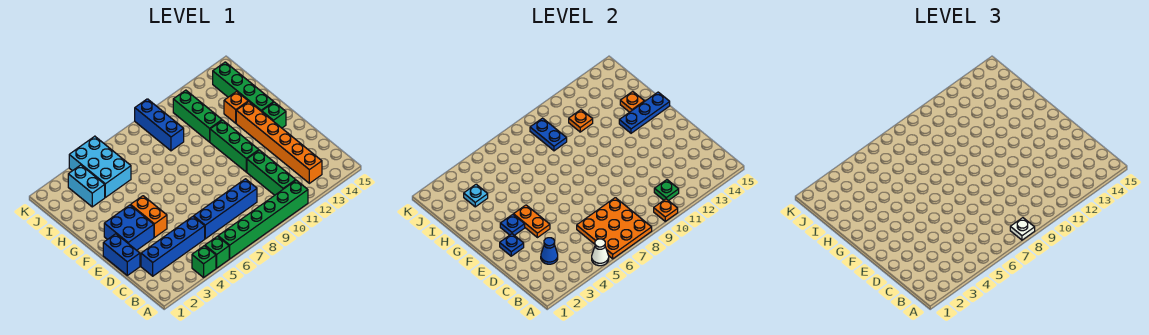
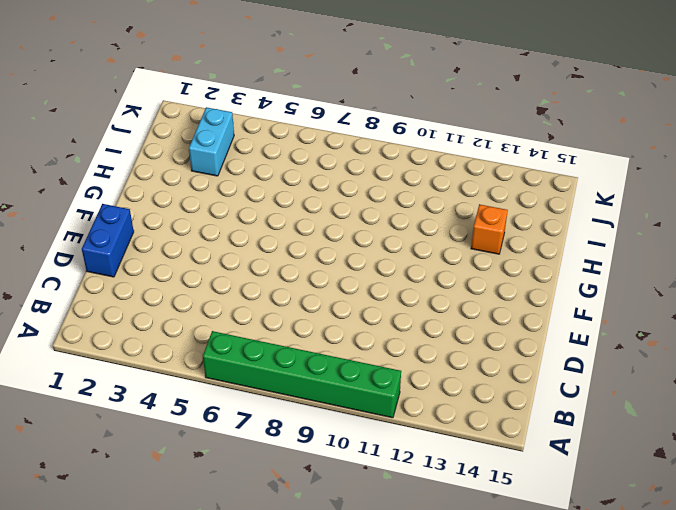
none -> green 1x1 brick [192,246,216,277]
none -> green 1x1 brick [205,236,229,268]
none -> green 1x3 brick [247,150,296,195]
none -> orange 1x6 brick [236,102,322,183]

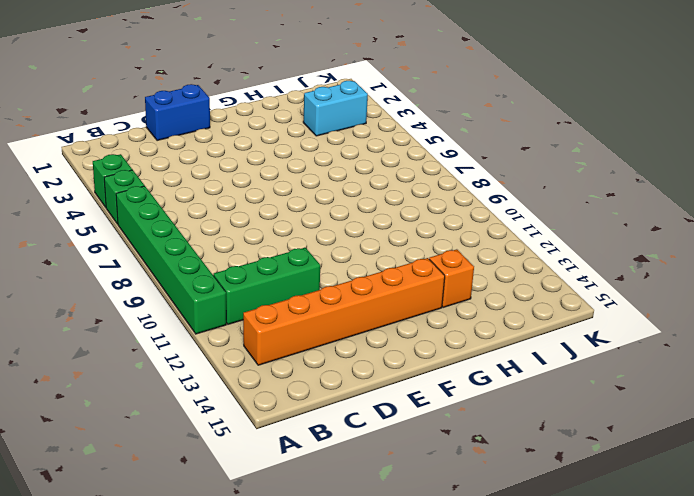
none -> blue 1x4 brick [141,217,205,276]
none -> blue 1x4 brick [194,179,257,239]
none -> blue 2x2 brick [104,205,154,250]
none -> orange 1x2 brick [131,196,167,238]

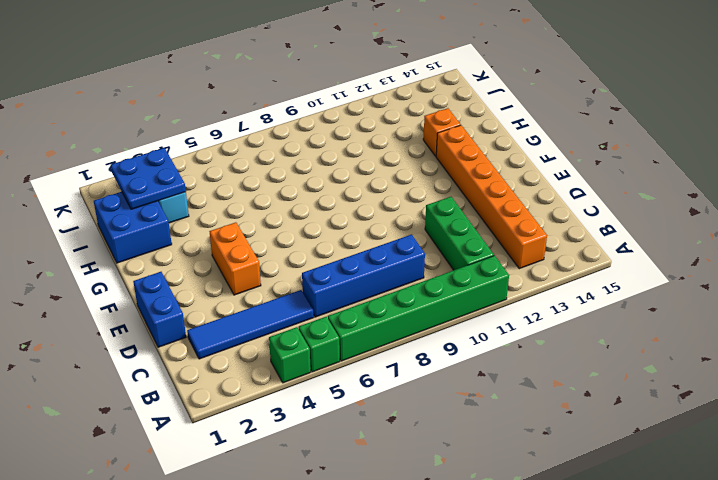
blue 1x4 tile [187,290,314,359] -> blue 1x4 brick [141,217,205,276]
blue 2x2 brick [94,192,172,263] -> blue 2x2 brick moved to [104,205,154,250]
blue 2x2 plate [111,148,186,209] -> cyan 1x1 plate [464,184,488,207]
none -> green 1x3 brick [210,120,259,172]
none -> green 1x1 brick [261,102,286,128]
none -> green 1x4 brick [213,62,274,111]
none -> green 1x3 brick [173,90,222,142]

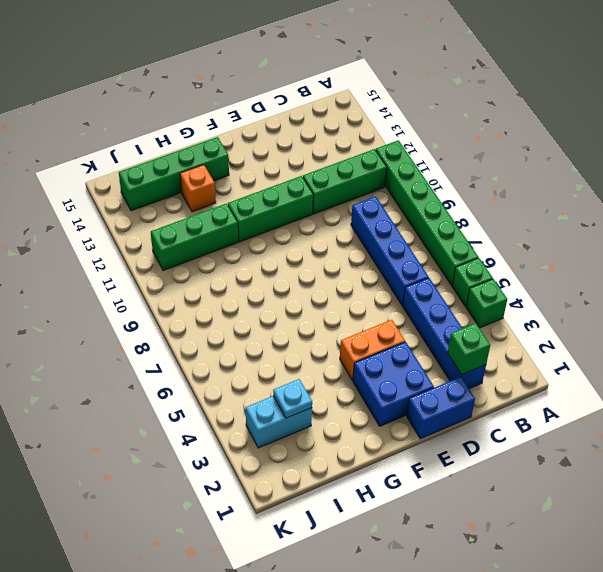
green 1x1 brick [448,323,490,375] -> green 1x1 brick moved to [261,102,286,128]
none -> orange 1x6 brick [236,102,322,183]
none -> cyan 2x3 brick [69,136,131,197]
none -> blue 1x3 brick [135,99,184,151]
none -> white 1x1 cone [592,239,609,266]

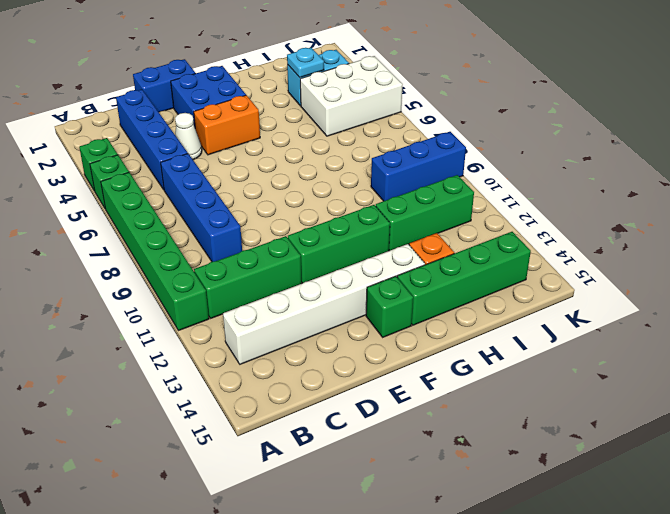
white 1x6 brick [223,244,425,364] -> orange 1x6 brick [236,102,322,183]
white 1x1 cone [175,113,202,160] -> white 1x1 cone moved to [592,239,609,266]
white 2x3 brick [300,56,403,136] -> cyan 2x3 brick [69,136,131,197]
none -> orange 3x3 plate [577,198,652,259]
none -> orange 1x1 plate [654,199,678,222]
none -> green 1x1 plate [654,180,679,201]
none -> blue 1x1 cone [541,238,558,264]

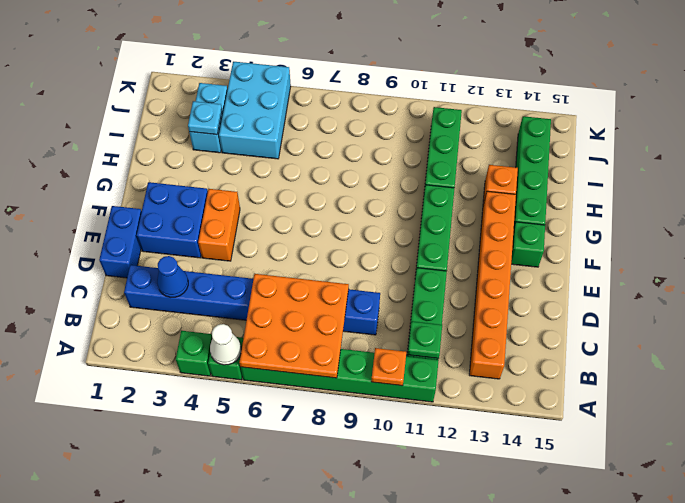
none -> blue 1x3 brick [135,99,184,151]
none -> blue 1x1 plate [500,234,524,256]
none -> orange 1x2 plate [514,205,550,238]
none -> blue 1x1 plate [500,214,525,235]

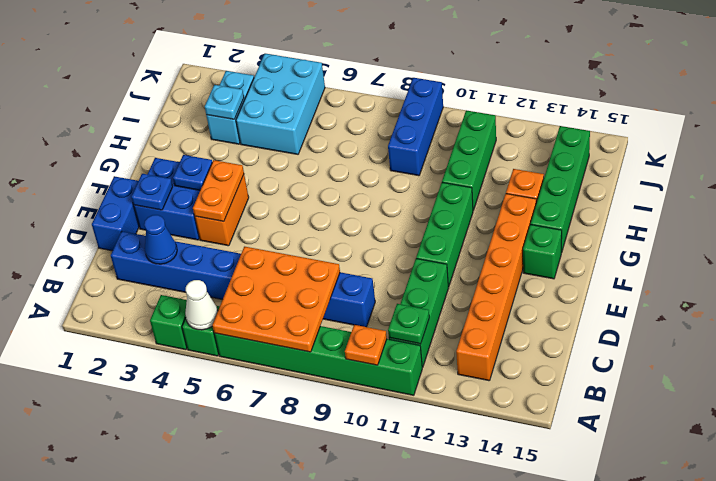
none -> blue 1x3 plate [619,92,670,133]
none -> orange 1x1 plate [620,91,644,112]
none -> blue 1x2 plate [530,118,567,151]
none -> orange 1x1 plate [569,110,593,132]

